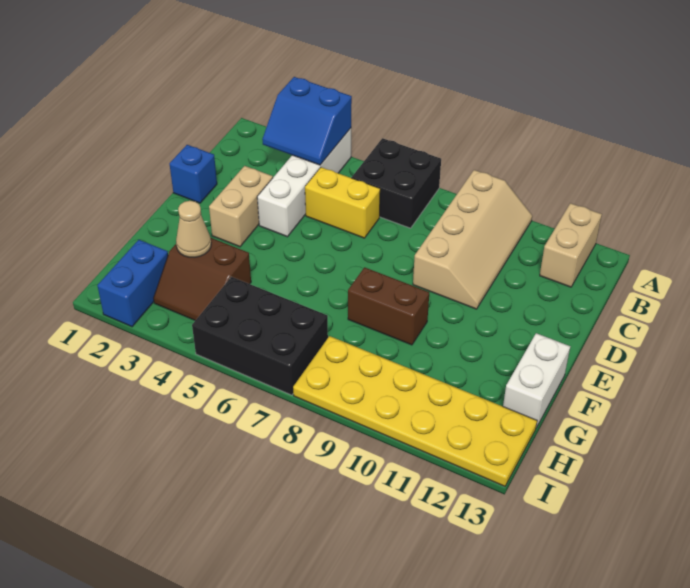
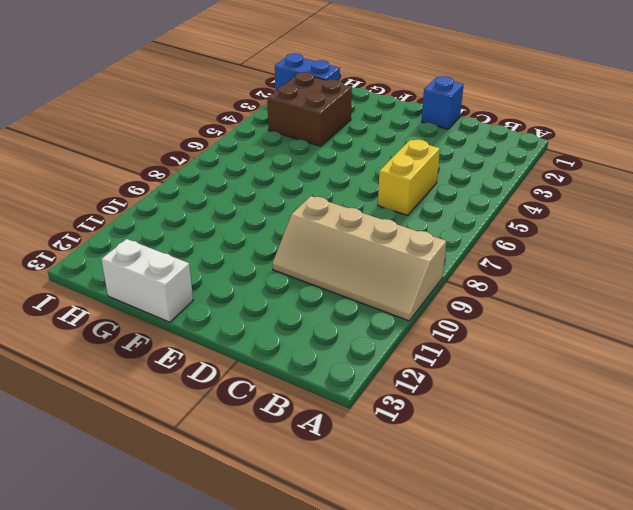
brown 2x2 brick [267,72,352,146] -> brown 2x2 slope [154,238,251,320]
none -> white 1x4 brick [257,128,351,237]
none -> black 2x2 brick [352,138,441,228]
none -> tan 1x2 brick [540,203,602,287]

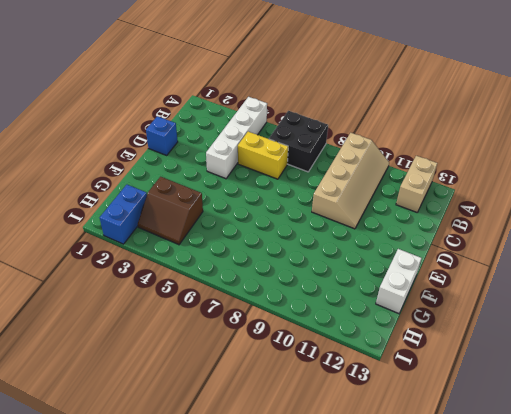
none -> tan 1x2 brick [209,166,273,247]
none -> brown 1x2 brick [348,267,429,345]
none -> black 2x3 brick [192,277,328,395]

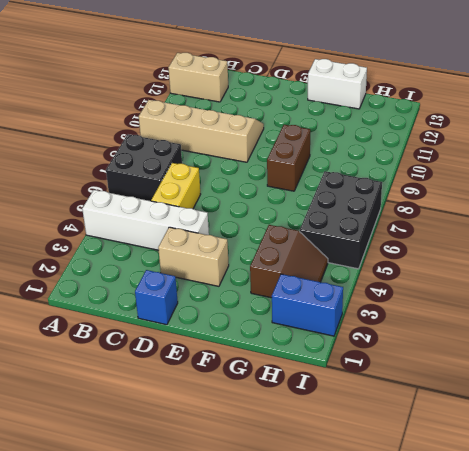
none -> yellow 2x6 plate [293,336,537,486]
none -> blue 2x2 slope [262,77,352,165]
none -> tan 1x1 cone [176,201,211,257]

